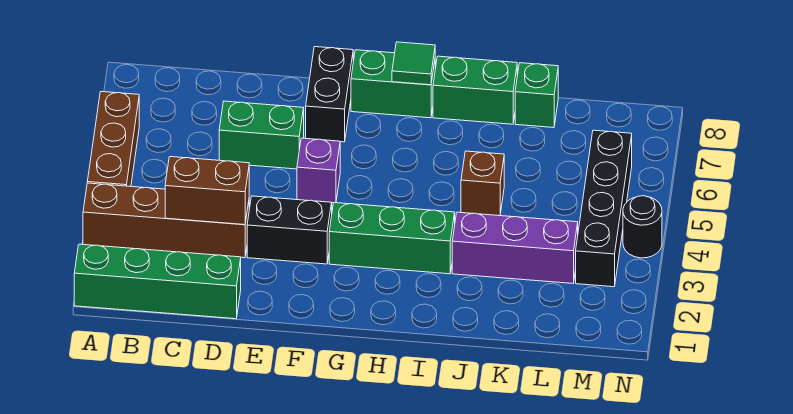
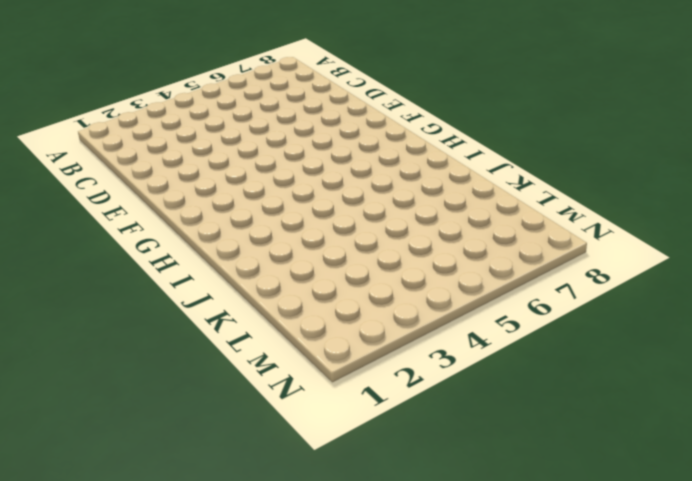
none -> green 1x4 brick [74,244,241,319]
none -> brown 1x4 brick [83,183,249,258]
none -> brown 1x3 brick [87,92,139,186]

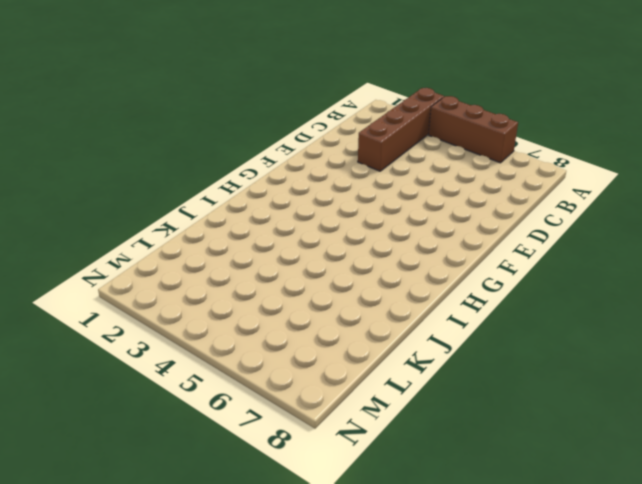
none -> green 1x4 brick [74,244,241,319]
none -> green 1x2 brick [219,101,304,169]
none -> black 1x2 brick [247,196,332,264]

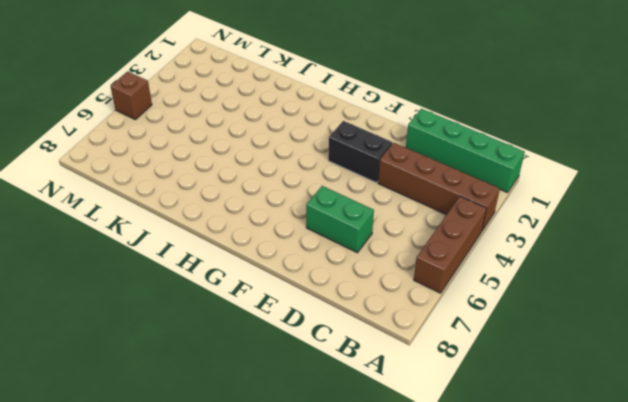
brown 1x1 brick [111,72,152,120] -> brown 1x1 brick moved to [461,151,504,216]
none -> purple 1x1 brick [297,138,340,203]
none -> black 1x2 brick [306,47,353,142]
none -> green 1x3 brick [329,203,455,274]

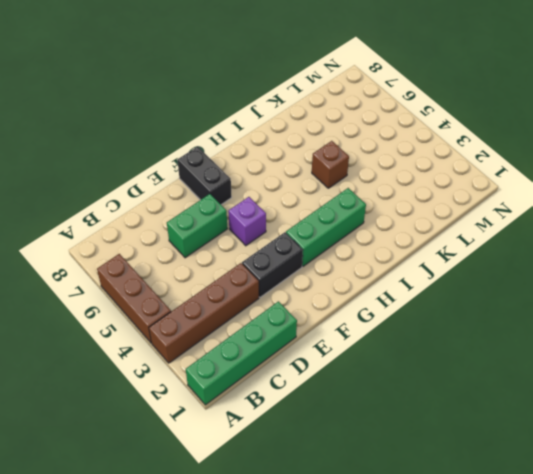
none -> green 1x2 brick [351,50,435,118]
none -> green 1x2 brick [433,56,517,124]
none -> purple 1x3 brick [452,212,578,283]

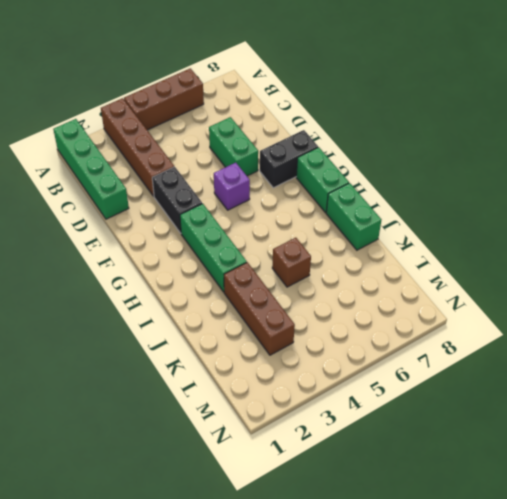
brown 1x3 brick [224,262,295,355] -> purple 1x3 brick [452,212,578,283]
none -> green 1x1 brick [515,63,558,128]
none -> black 1x4 brick [576,130,632,287]
none -> black 1x1 round brick [623,196,662,258]

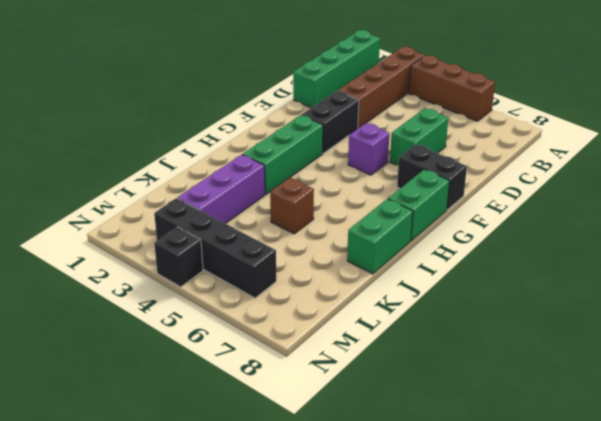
black 1x1 brick [154,227,203,287] -> black 1x1 round brick [623,196,662,258]
none -> green 1x1 brick [515,63,558,128]
none -> brown 1x2 brick [165,157,249,225]
none -> green 1x1 tile [392,42,435,85]

